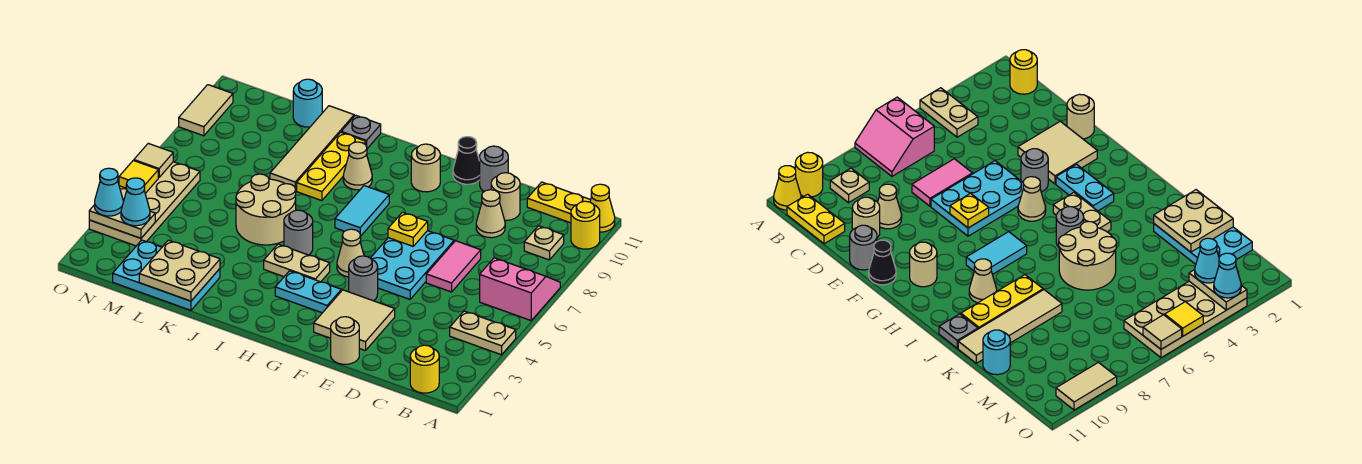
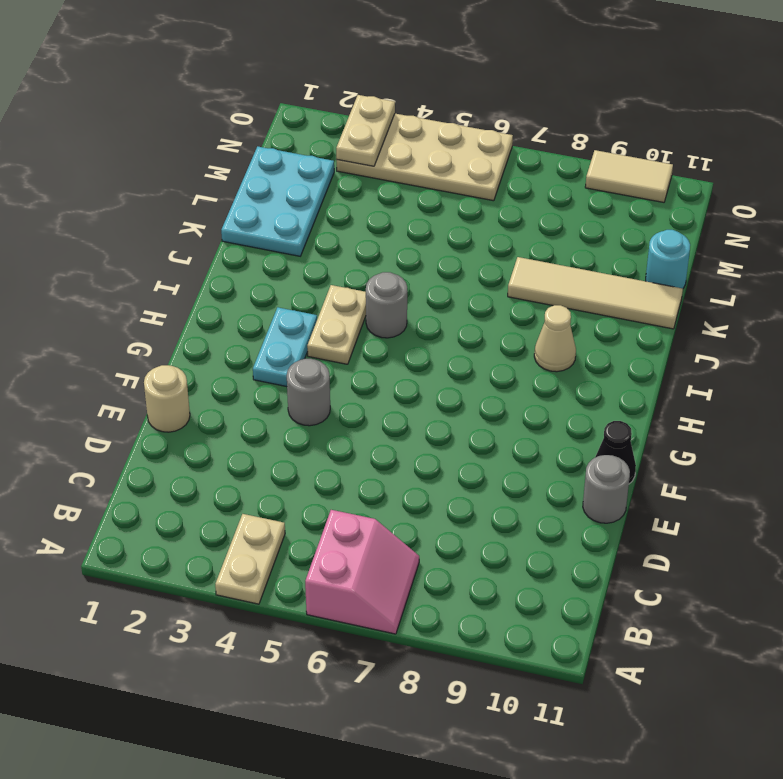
none -> yellow 1x1 round brick [571,201,600,249]
none -> yellow 1x1 cone [590,184,615,232]
none -> yellow 1x1 round brick [410,345,439,393]
none -> tan 1x1 plate [524,226,564,260]

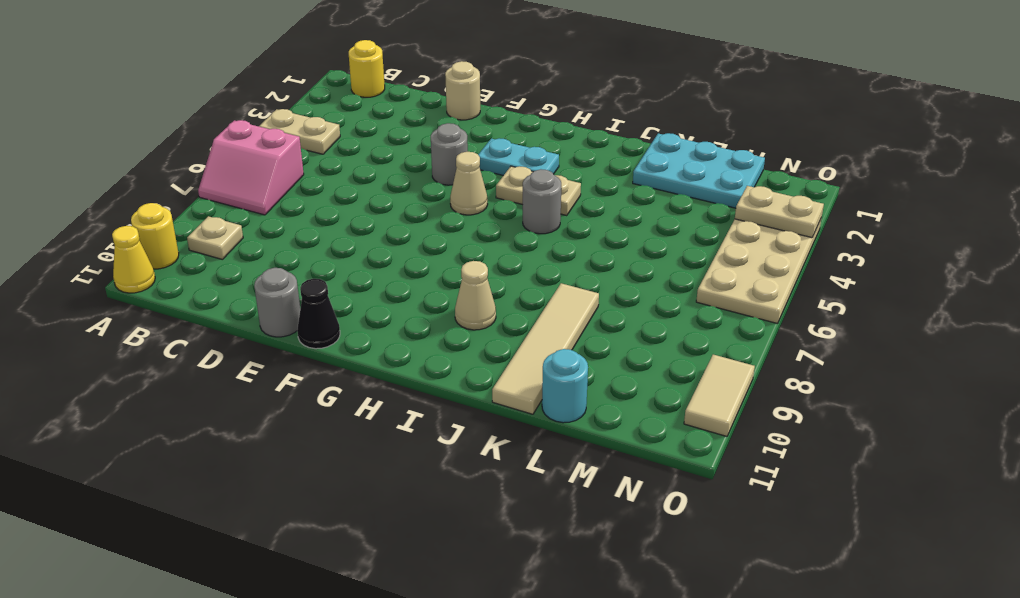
none -> yellow 1x2 plate [527,182,590,223]
none -> pink 1x2 tile [426,241,481,292]
none -> tan 1x1 cone [476,190,505,238]
none -> tan 1x1 round brick [491,173,520,220]

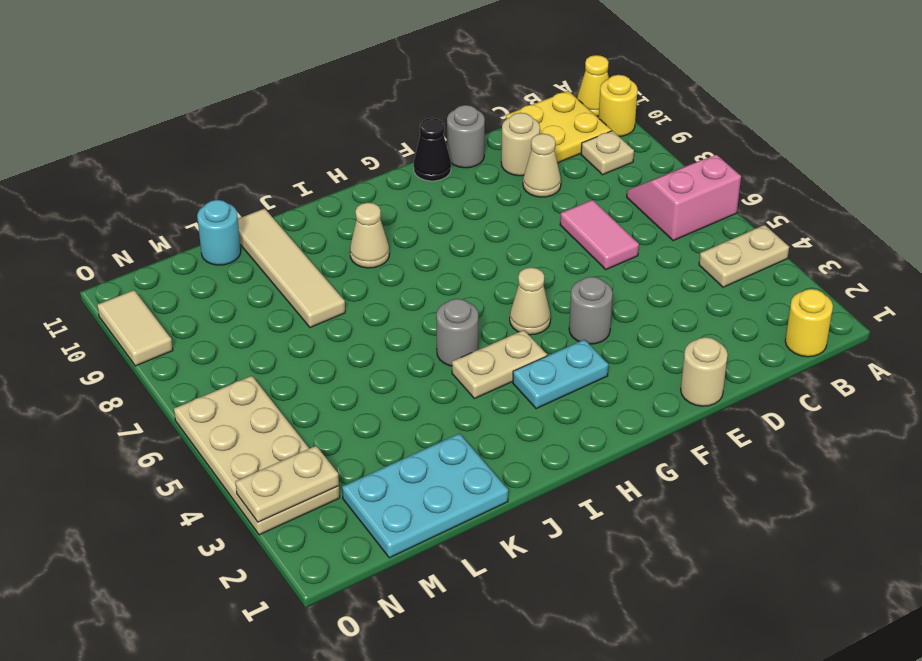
yellow 2x2 plate [506,91,611,163] -> yellow 1x2 plate [527,182,590,223]
none -> tan 2x2 tile [314,290,395,351]
none -> cyan 2x3 plate [371,231,454,299]
none -> tan 1x1 round brick [411,144,440,192]
none -> cyan 1x2 tile [335,186,389,235]

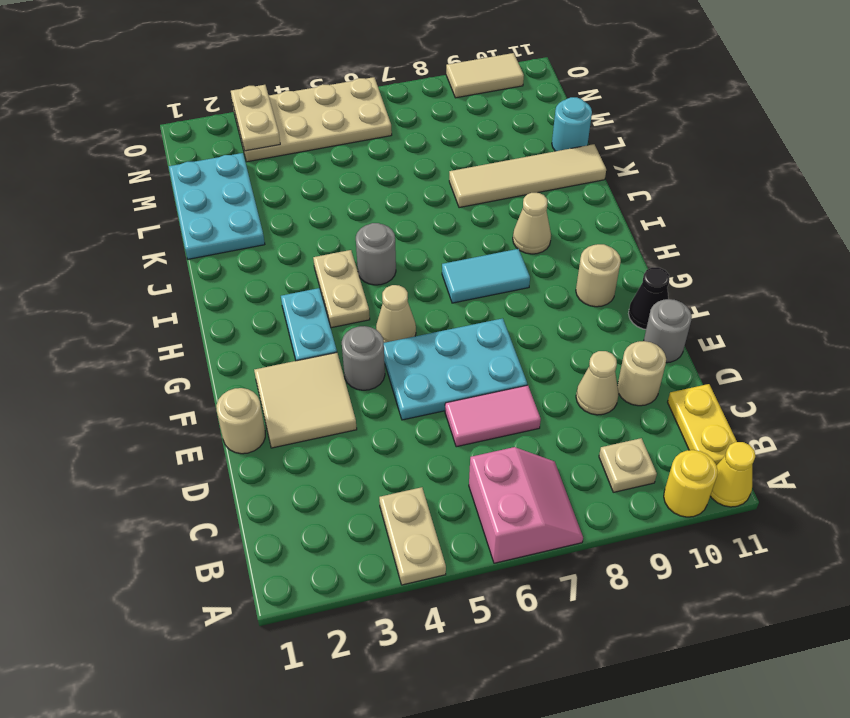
none -> yellow 1x1 round brick [410,345,439,393]
none -> tan 2x2 round brick [236,174,296,245]
none -> yellow 1x3 plate [297,132,366,201]
none -> grey 1x1 plate [341,115,381,149]

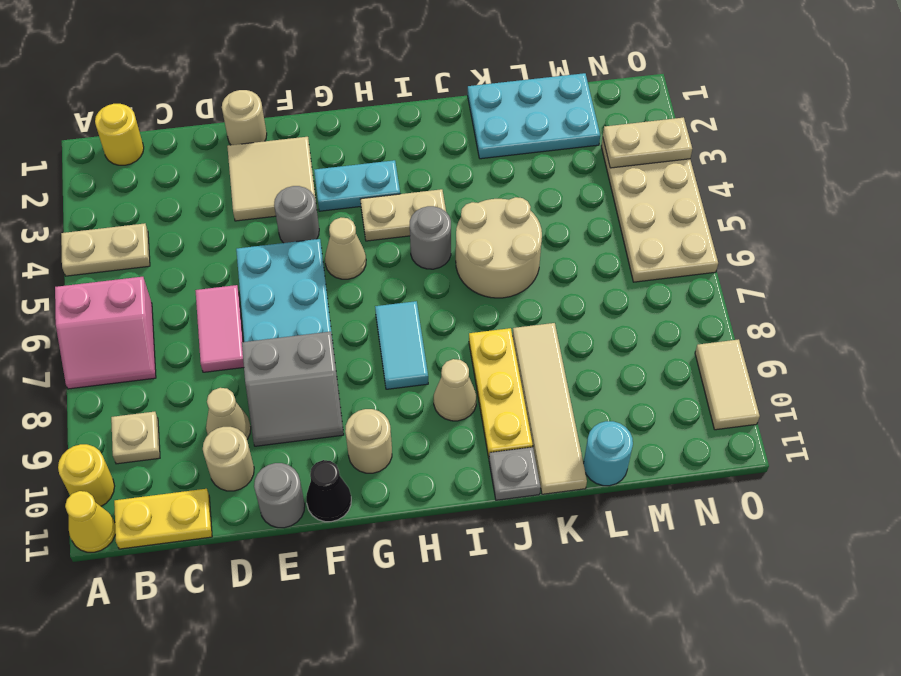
grey 2x2 slope [242,332,344,446] -> none
none -> yellow 1x1 plate [388,212,428,246]
none -> tan 2x2 plate [139,240,220,301]
none -> yellow 1x1 tile [119,160,158,193]
none -> tan 1x1 tile [134,143,173,177]

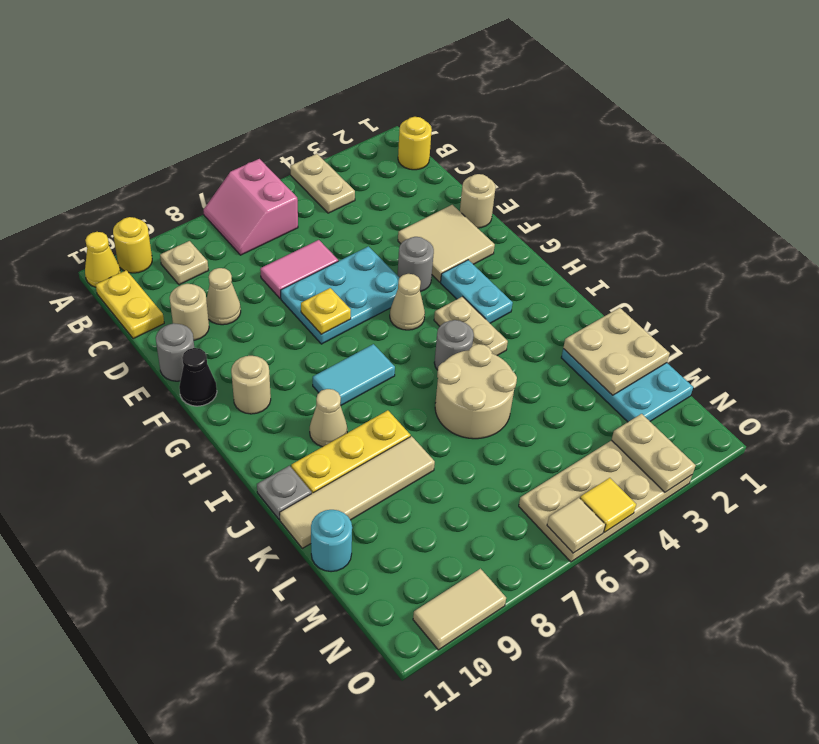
none -> cyan 1x1 cone [121,178,150,226]
none -> cyan 1x1 cone [95,168,123,216]

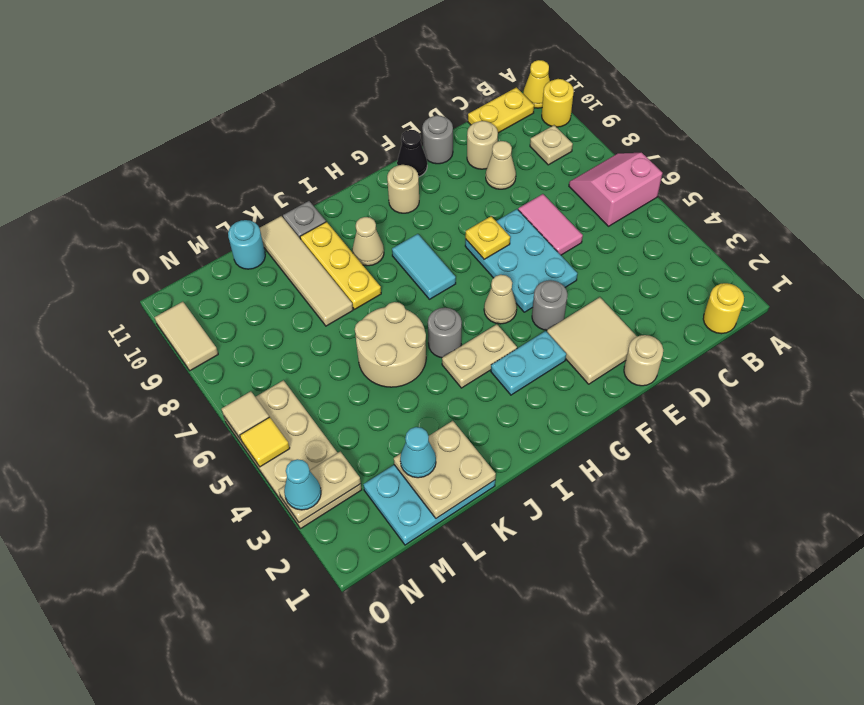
cyan 1x1 cone [400,427,436,478] -> cyan 1x1 cone moved to [121,178,150,226]
none -> tan 1x2 plate [450,311,516,355]

